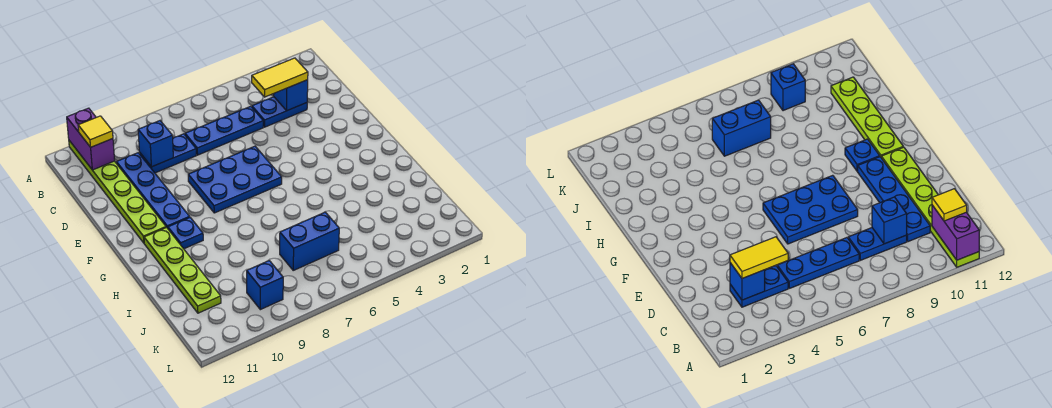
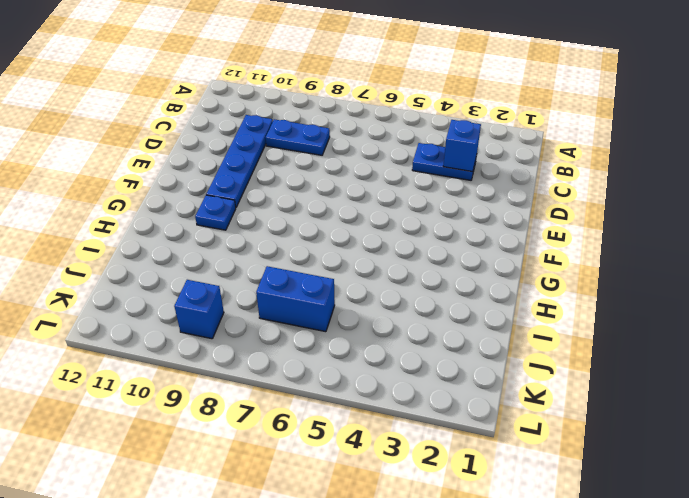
none -> lime 1x6 plate [69,141,166,243]
none -> blue 1x3 plate [185,106,263,155]
none -> blue 2x3 plate [188,146,282,213]

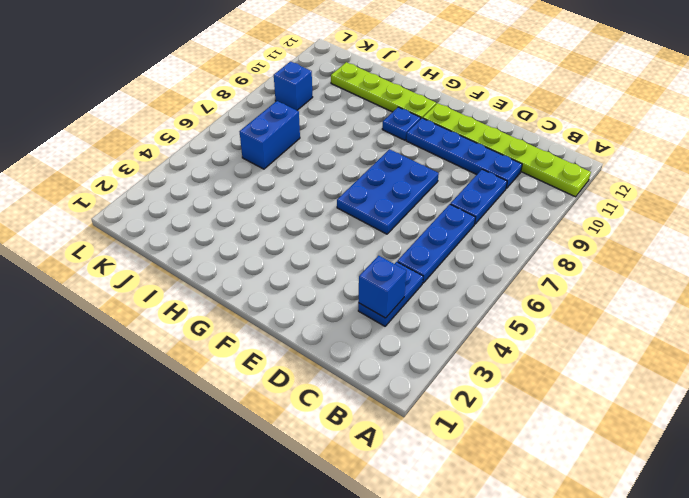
none -> purple 1x2 brick [67,108,115,170]
none -> blue 1x1 brick [138,121,173,167]
none -> yellow 1x1 tile [78,116,113,147]

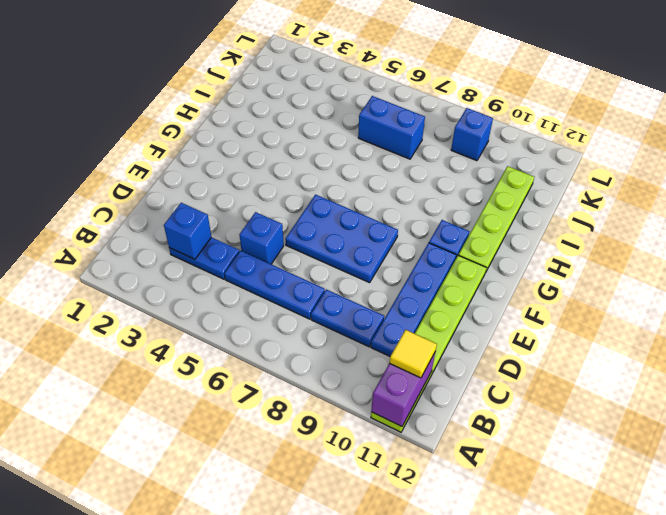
blue 1x1 brick [240,212,284,264] -> blue 1x1 brick moved to [138,121,173,167]
none -> yellow 1x2 tile [252,58,308,97]

